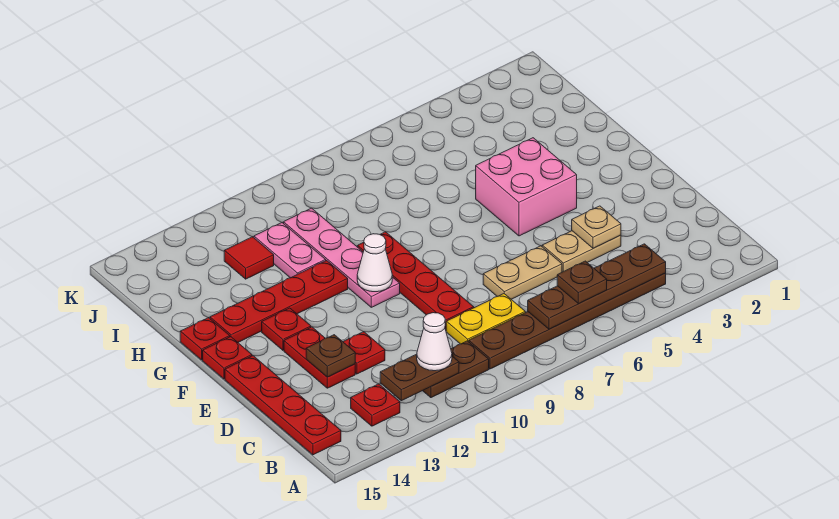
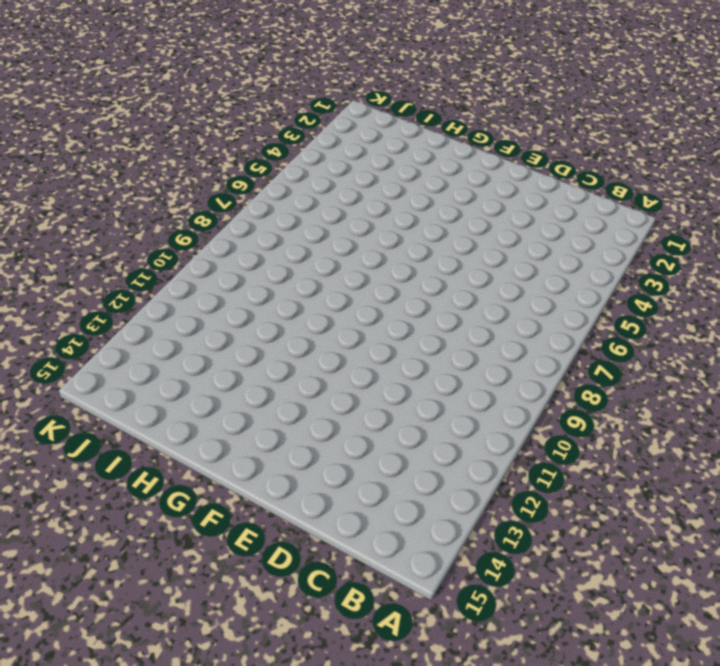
none -> brown 1x6 plate [469,273,666,369]
none -> brown 1x2 plate [423,341,489,398]
none -> red 1x1 plate [351,384,400,426]

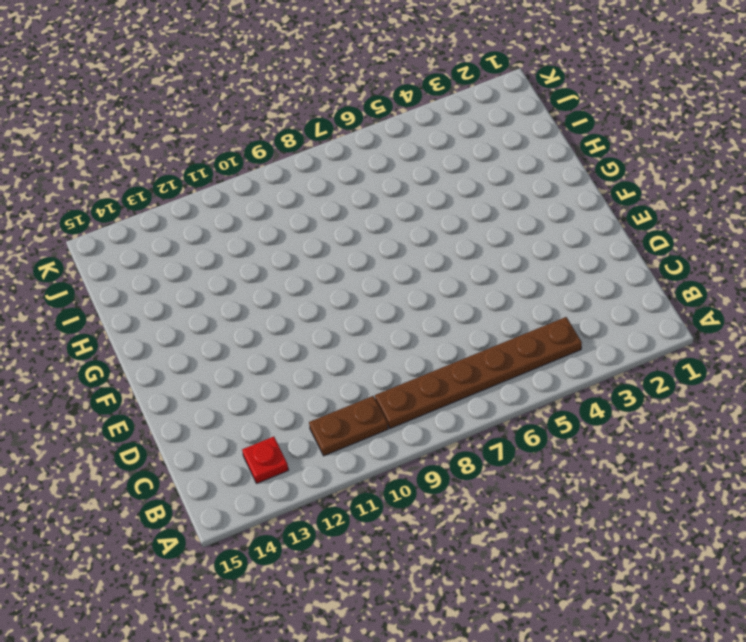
none -> red 1x4 plate [225,356,341,455]
none -> yellow 1x2 plate [446,294,526,344]
none -> tan 1x2 plate [542,231,621,272]

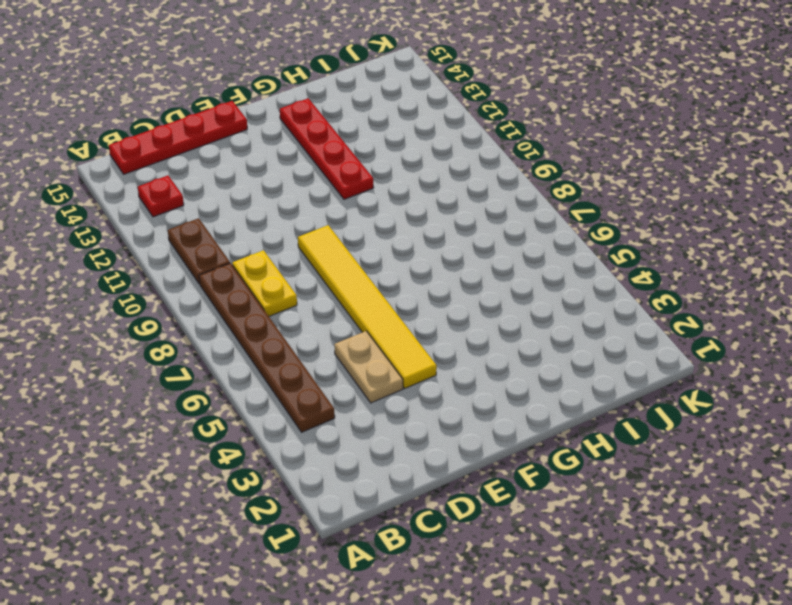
yellow 1x6 tile [298,225,437,388] -> red 1x4 plate [358,232,474,330]
none -> tan 1x2 plate [483,246,562,299]
none -> red 1x1 plate [343,332,385,374]
none -> red 1x2 plate [284,327,355,388]

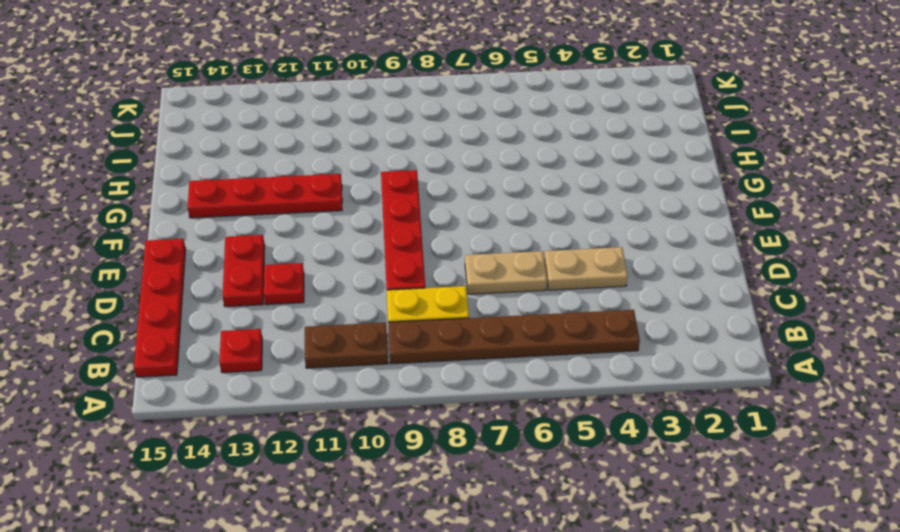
none -> pink 2x2 brick [476,138,577,236]
none -> pink 1x4 plate [284,208,400,307]
none -> red 1x1 plate [262,308,311,350]

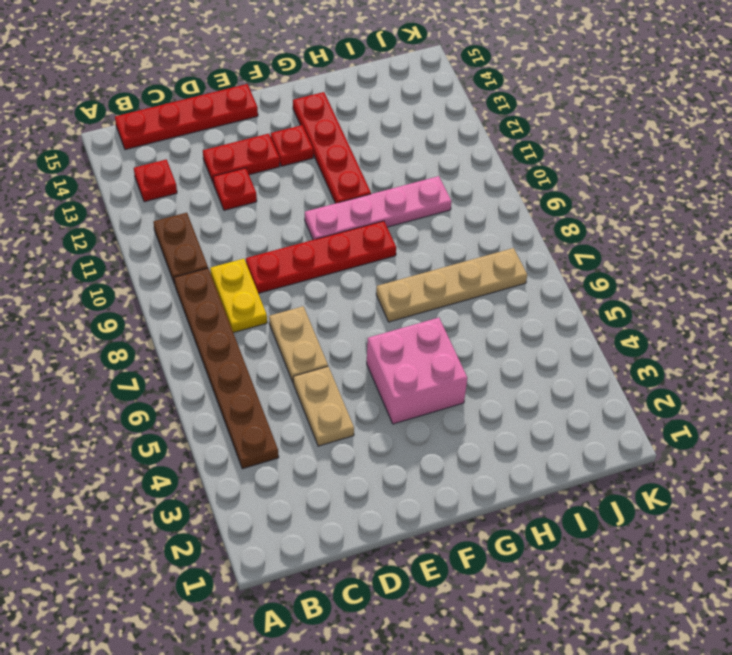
tan 1x4 plate [376,248,527,322] -> none
none -> red 1x1 plate [203,337,252,379]
none -> red 1x1 plate [180,318,230,360]
none -> pink 1x2 plate [254,223,326,278]

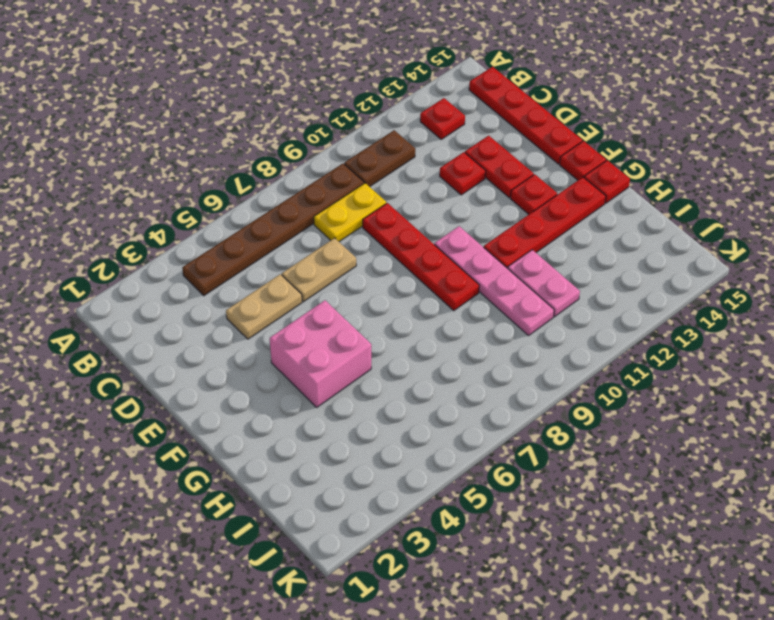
none -> red 1x1 tile [224,237,274,279]
none -> brown 1x4 plate [528,244,666,329]
none -> brown 1x2 plate [380,354,459,401]

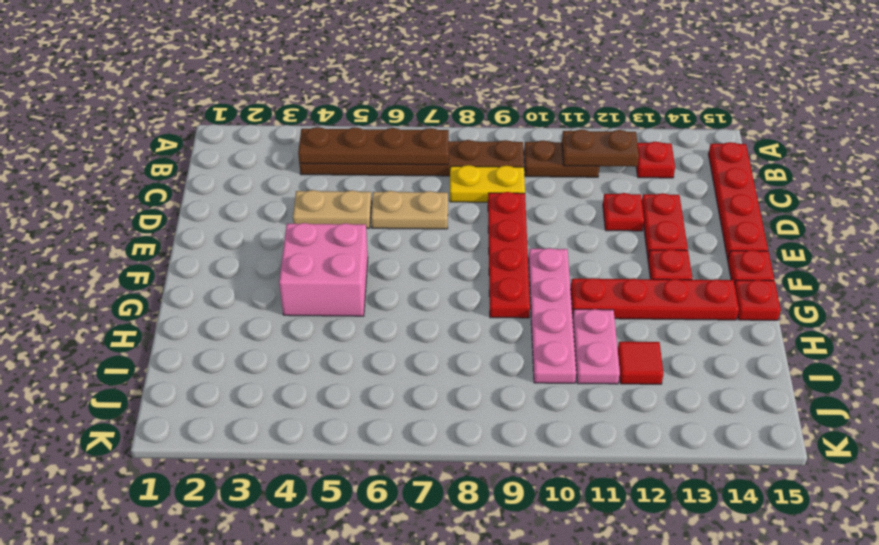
none -> tan 1x1 plate [572,206,621,248]
none -> brown 1x1 plate [306,335,355,377]
none -> white 1x1 cone [357,234,392,292]

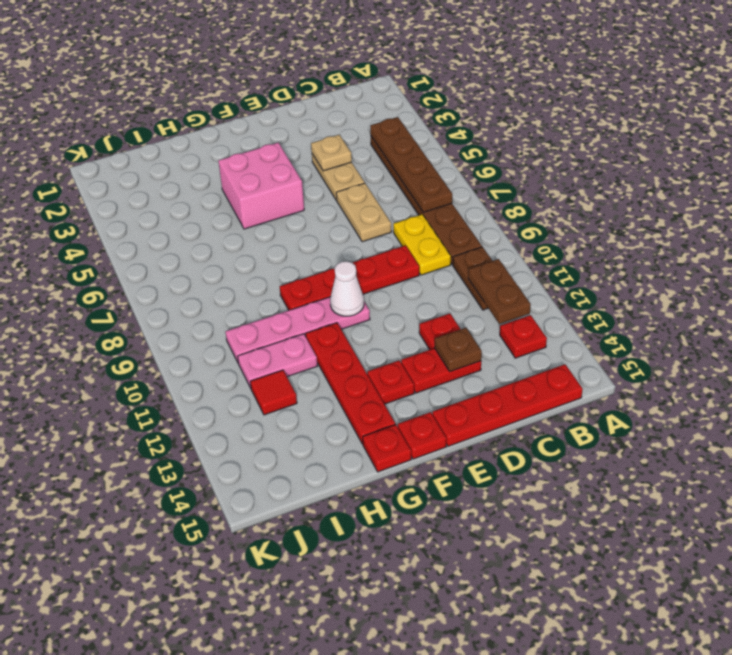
none -> brown 1x1 plate [557,261,607,304]
none -> white 1x1 cone [417,313,452,371]

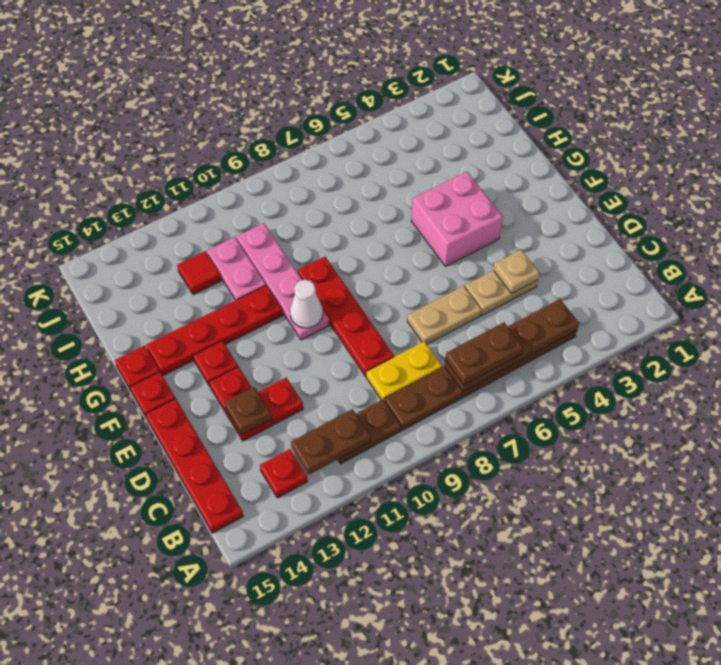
brown 1x2 plate [445,322,523,385] -> brown 1x1 plate [557,261,607,304]
none -> white 1x1 cone [417,313,452,371]

